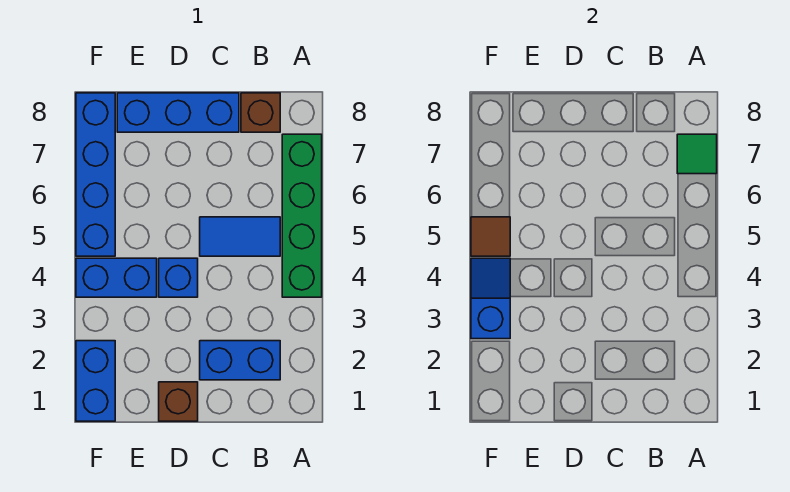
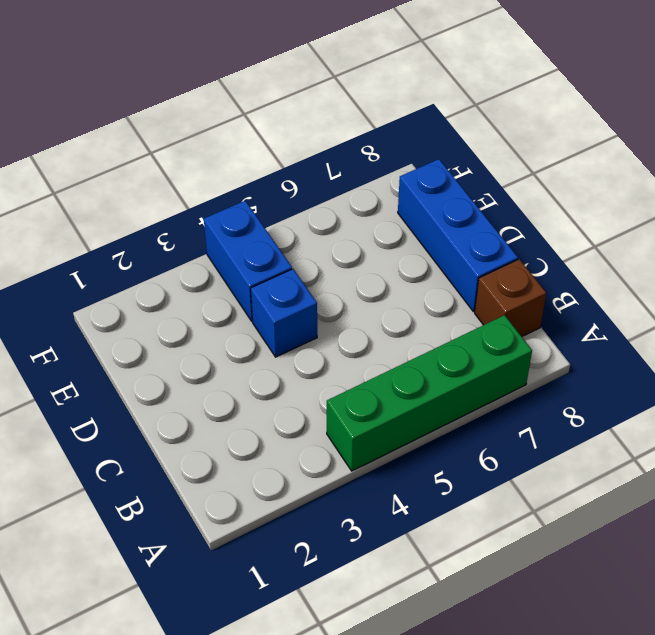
none -> blue 1x2 brick [200,341,280,380]
none -> blue 1x2 tile [200,217,280,256]
none -> brown 1x1 brick [159,382,198,421]

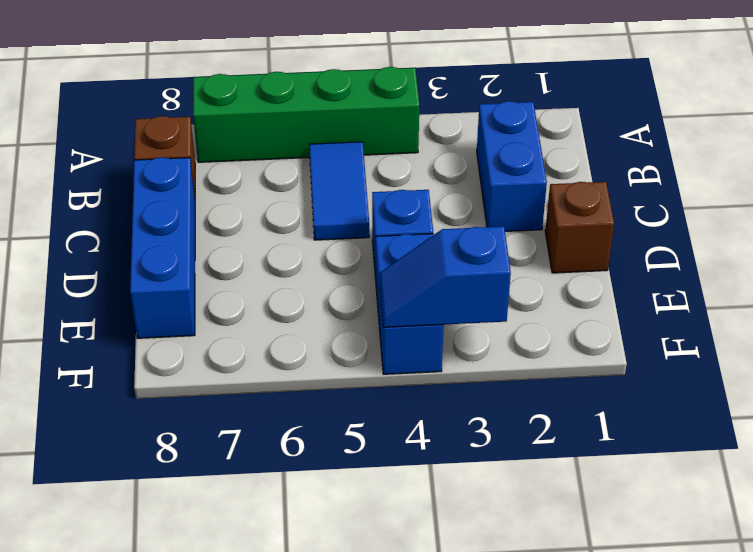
none -> blue 1x2 brick [76,341,115,421]
none -> blue 1x4 brick [76,93,115,256]
none -> green 1x1 tile [677,134,717,174]

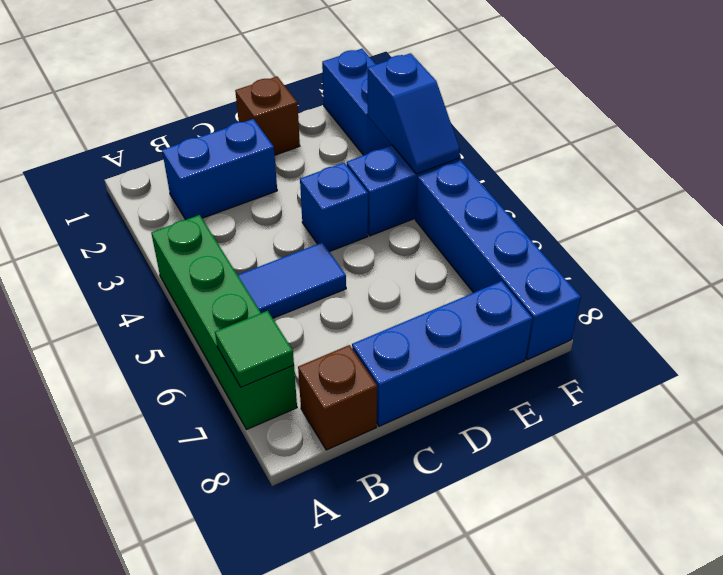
none -> brown 1x1 tile [471,217,510,256]

